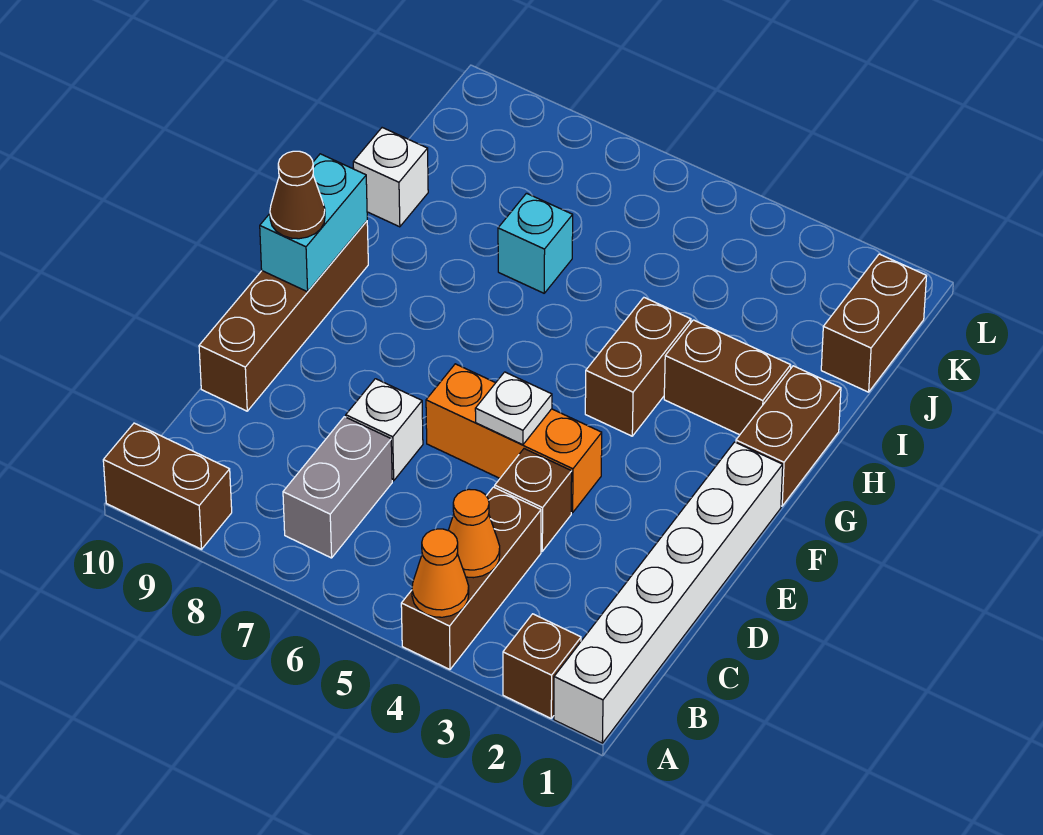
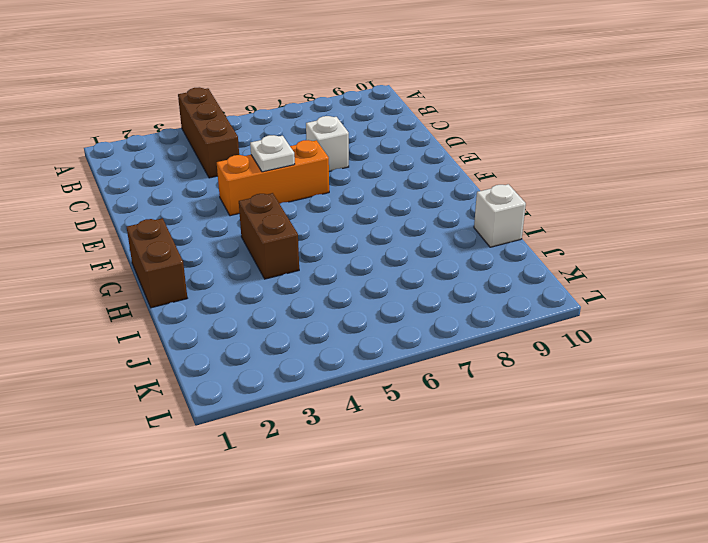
none -> white 1x6 brick [554,442,783,743]
none -> brown 1x1 brick [503,614,581,718]
none -> brown 1x2 brick [103,423,232,549]

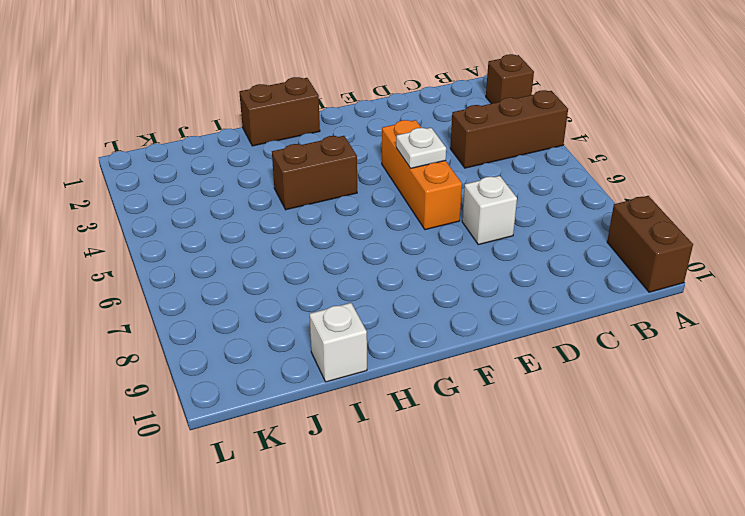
none -> white 1x6 brick [554,442,783,743]
none -> grey 1x2 brick [283,417,392,558]
none -> brown 1x1 brick [495,449,572,551]

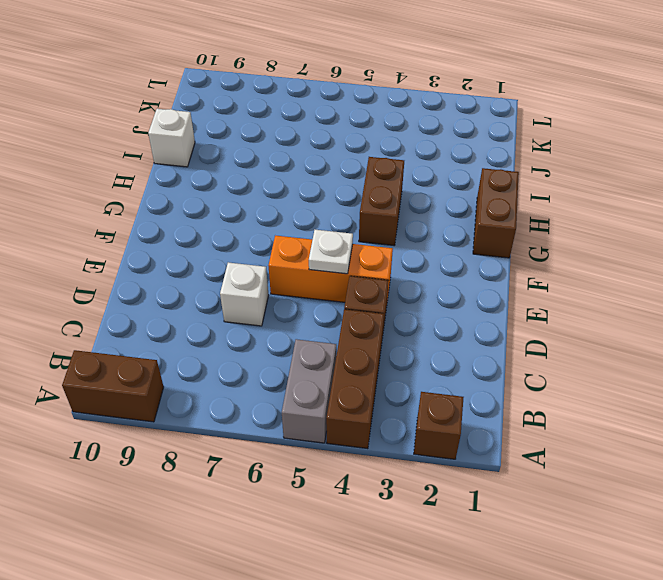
grey 1x2 brick [282,339,336,443] -> grey 1x2 brick moved to [283,417,392,558]
none -> white 1x6 brick [554,442,783,743]
none -> brown 1x4 brick [199,221,368,411]
none -> brown 1x2 brick [664,320,791,435]

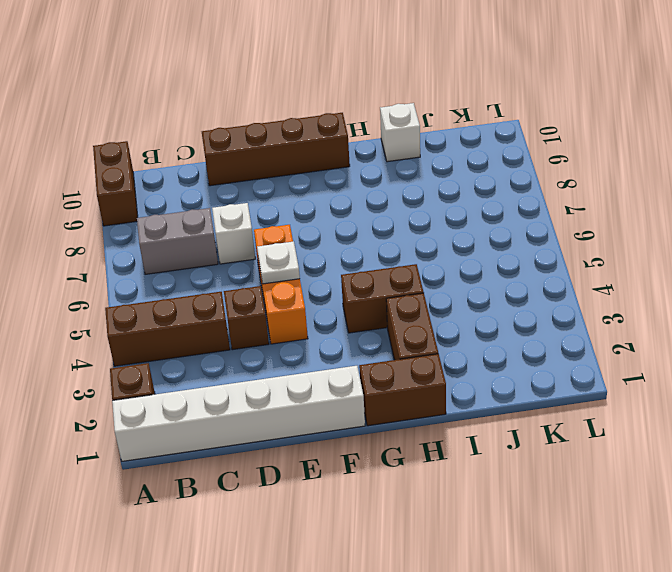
none -> cyan 1x1 brick [498,193,573,293]
none -> brown 1x2 brick [821,254,927,392]
none -> orange 1x1 cone [412,529,469,617]

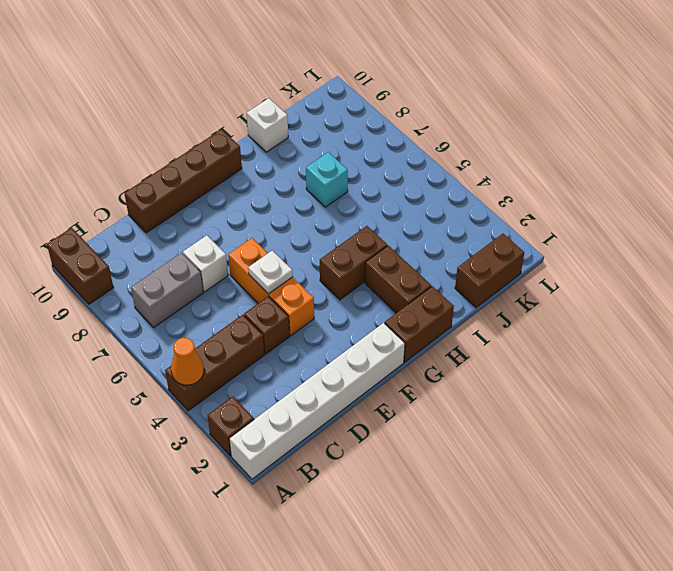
none -> orange 1x1 cone [448,489,500,578]
none -> cyan 1x2 brick [260,154,367,292]
none -> brown 1x1 cone [270,151,325,239]

